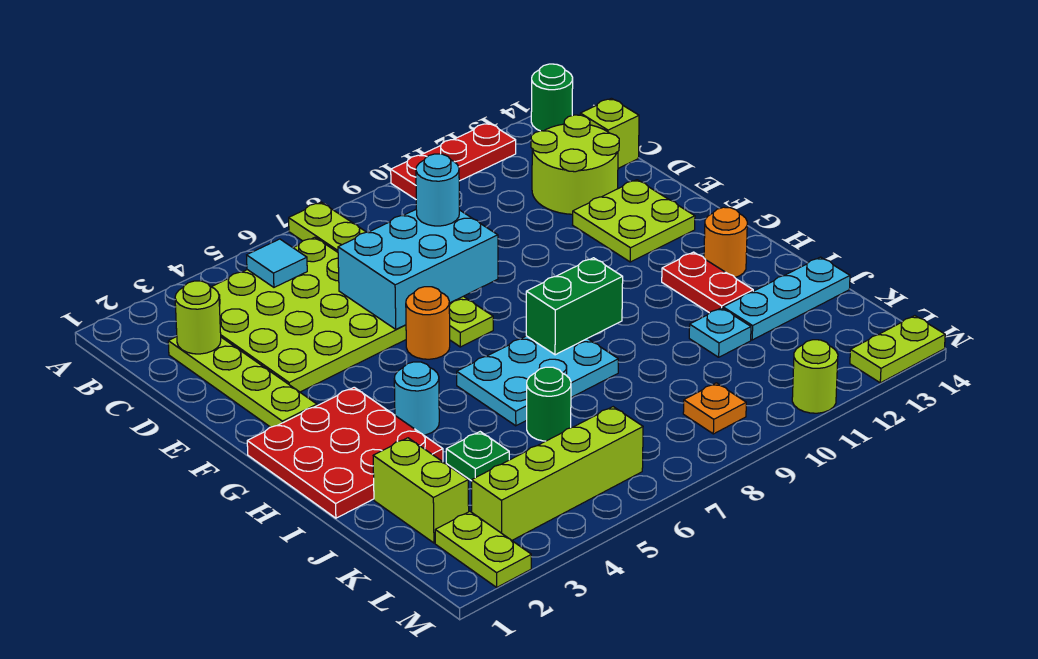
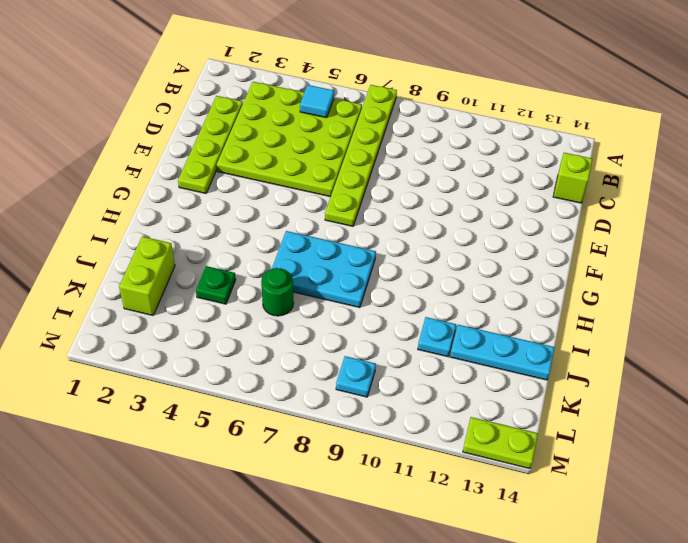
cyan 1x1 plate [336,356,376,397] -> orange 1x1 plate [683,383,746,434]
none -> red 1x3 plate [391,123,516,199]
none -> green 1x1 round brick [531,64,573,131]
none -> lime 2x2 round brick [531,115,619,214]

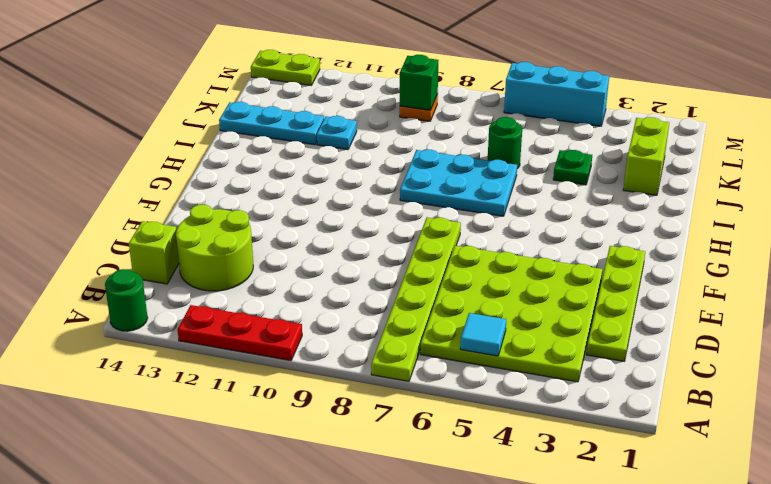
green 1x1 brick [400,55,438,110] -> none
cyan 1x3 brick [504,62,609,126] -> none
none -> lime 2x2 plate [573,180,695,262]
none -> orange 1x1 round brick [406,287,450,359]
none -> red 3x3 plate [247,387,443,518]

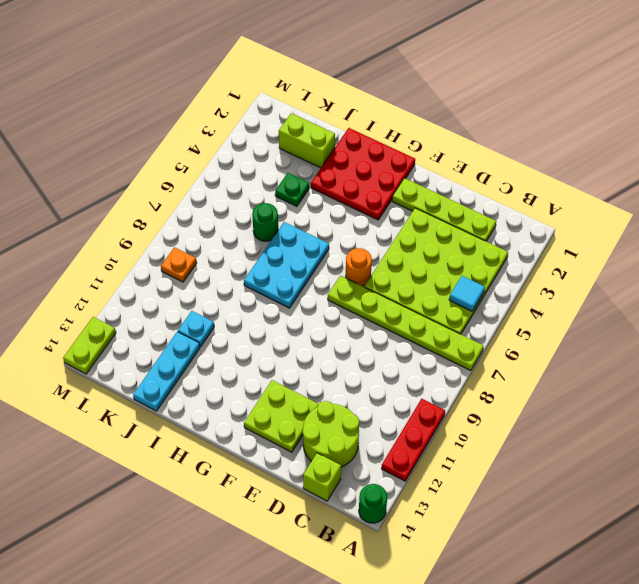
none -> cyan 1x1 round brick [394,362,439,435]
none -> red 1x2 plate [662,252,753,313]
none -> orange 1x1 round brick [704,207,747,277]

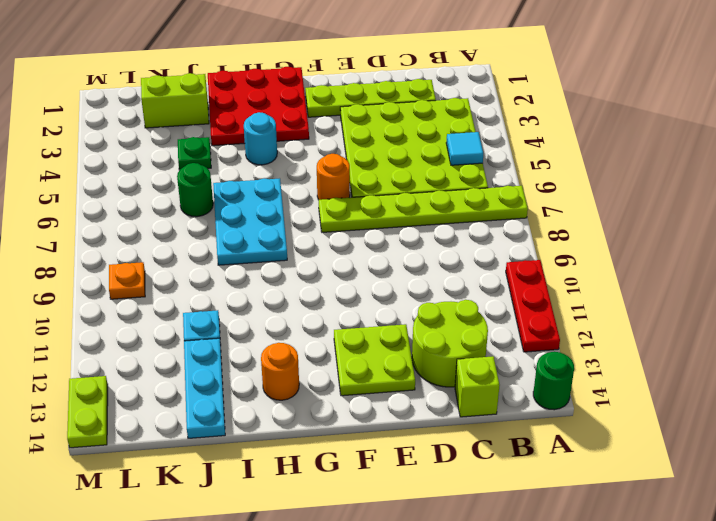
none -> red 1x2 plate [662,252,753,313]
none -> lime 1x2 plate [435,512,531,587]
none -> lime 1x4 brick [472,407,643,540]

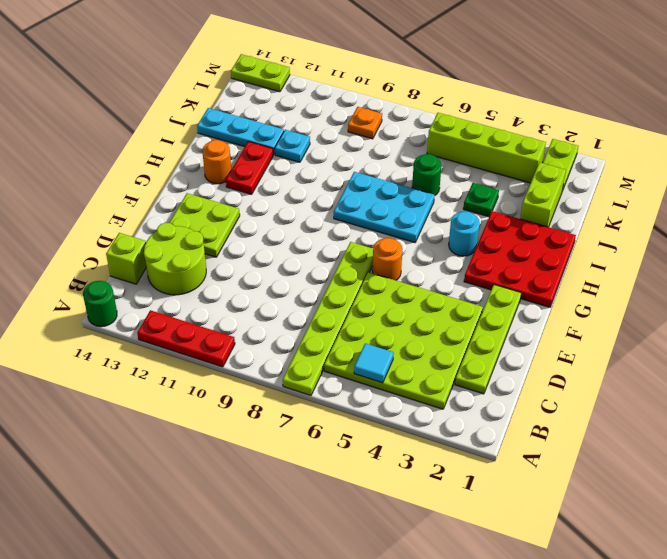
none -> lime 1x1 round brick [792,340,838,413]
none -> lime 1x1 round brick [175,281,221,354]
none -> cyan 2x3 brick [338,210,498,329]

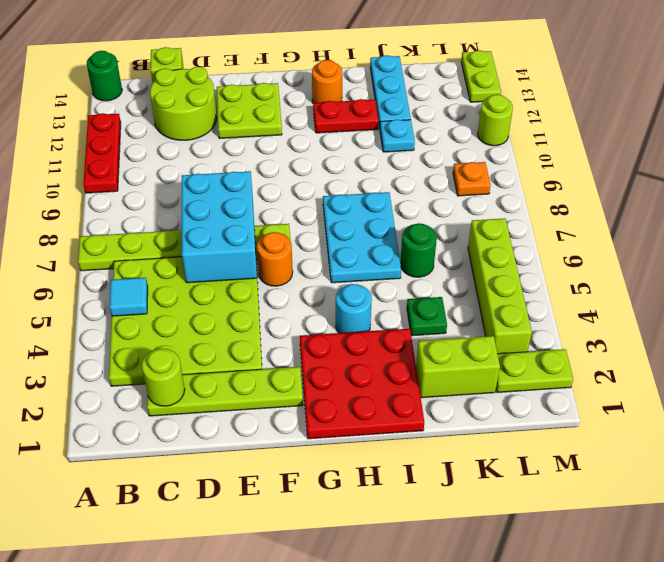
none -> green 1x2 brick [526,258,623,355]
none -> cyan 1x1 round brick [416,154,459,226]

